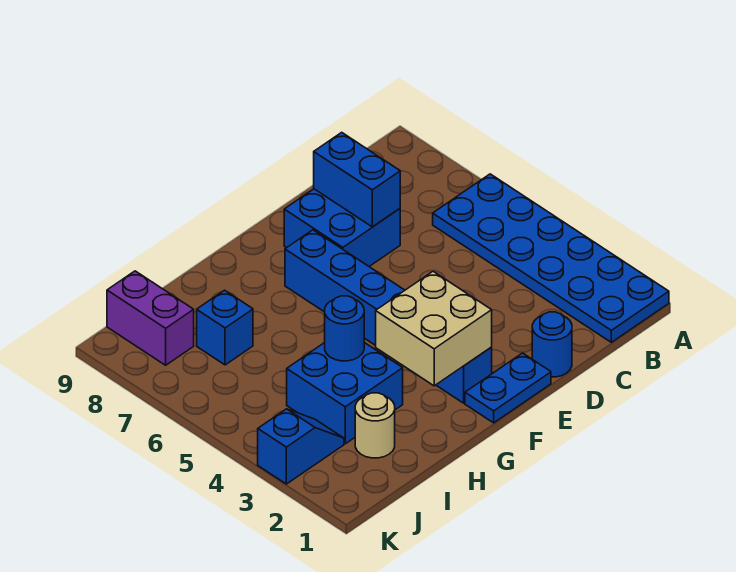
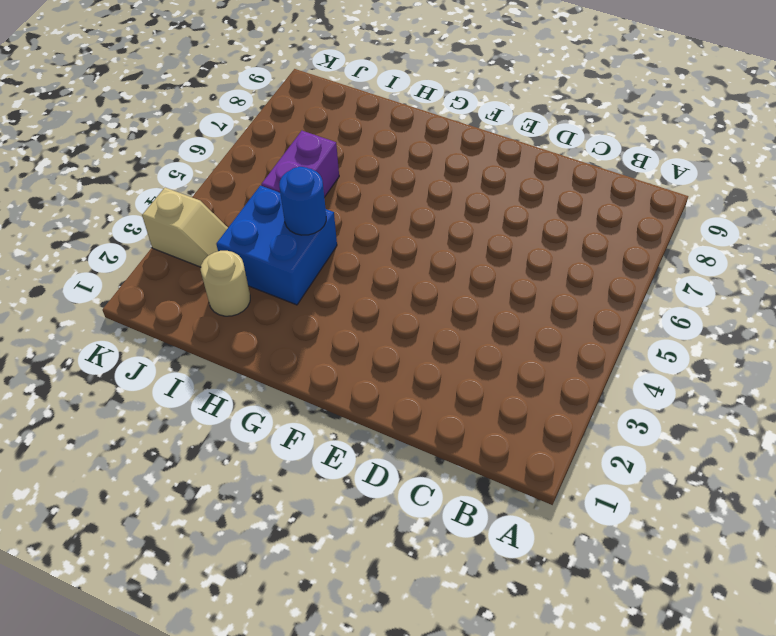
purple 1x2 brick [261,131,339,197] -> purple 1x2 brick moved to [107,271,194,365]
tan 1x2 slope [142,188,228,267] -> blue 1x2 slope [258,409,344,484]
none -> blue 2x6 plate [433,174,669,342]
none -> blue 1x1 round brick [532,312,572,377]
none -> blue 2x2 brick [284,189,400,266]

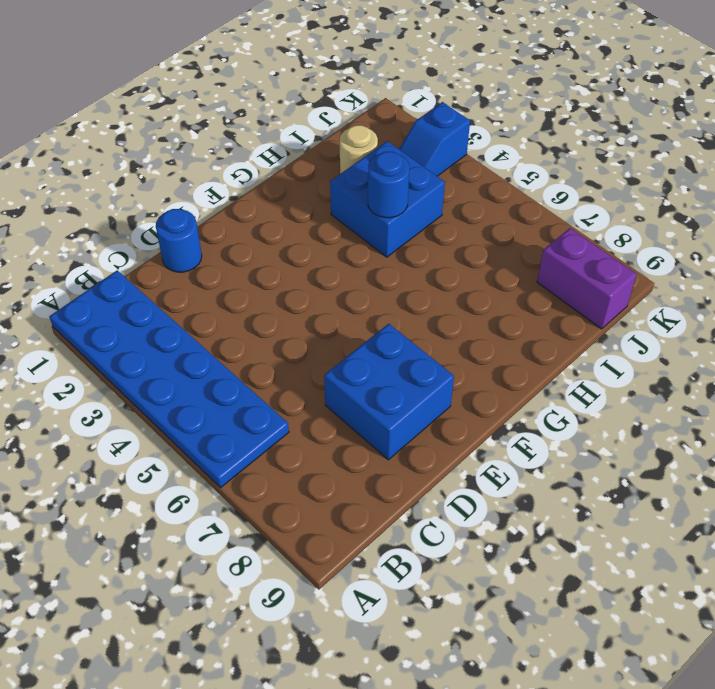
none -> blue 1x2 plate [465,353,551,423]
none -> blue 1x6 brick [285,230,492,403]
none -> blue 1x1 brick [197,290,253,365]

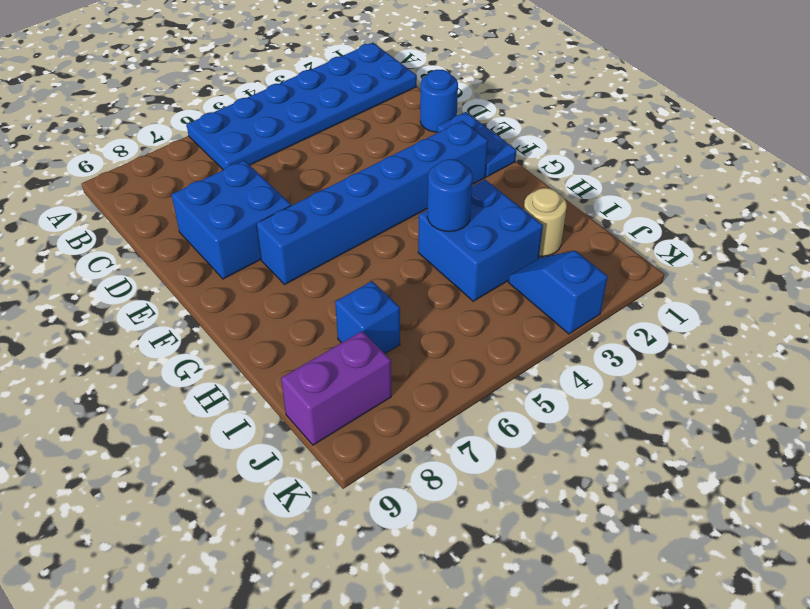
none -> blue 1x2 brick [314,132,400,227]
none -> tan 2x2 brick [376,272,492,386]

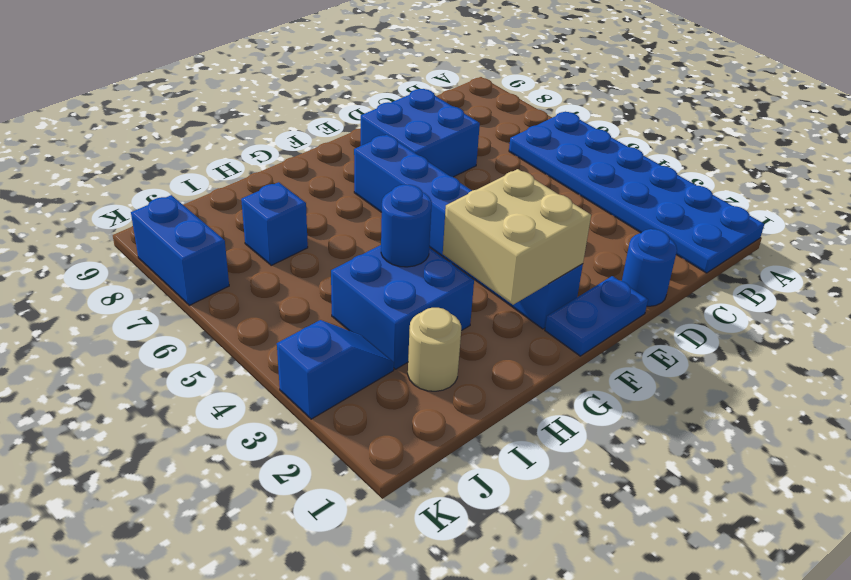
blue 1x2 brick [131,195,229,305] -> blue 1x2 brick moved to [314,132,400,227]
none -> purple 1x2 brick [107,271,194,365]

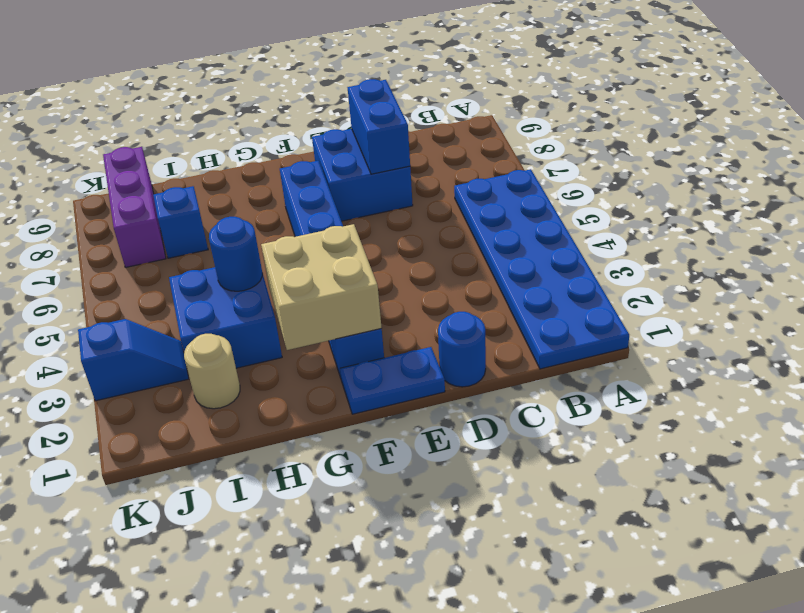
purple 1x3 brick [103,147,166,267] -> purple 1x2 brick [107,271,194,365]

